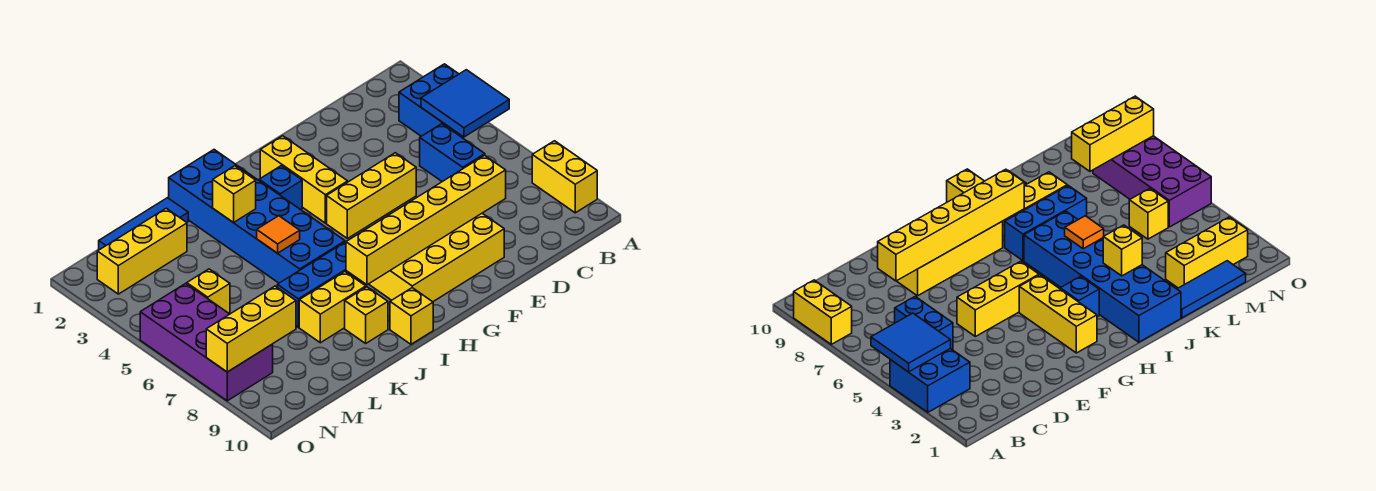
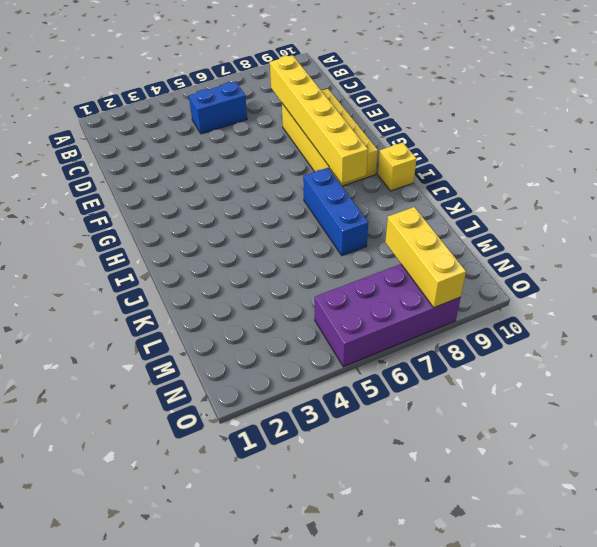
none -> blue 2x2 brick [399,64,463,138]
none -> yellow 1x2 brick [532,141,597,213]
none -> yellow 1x3 brick [327,153,416,239]

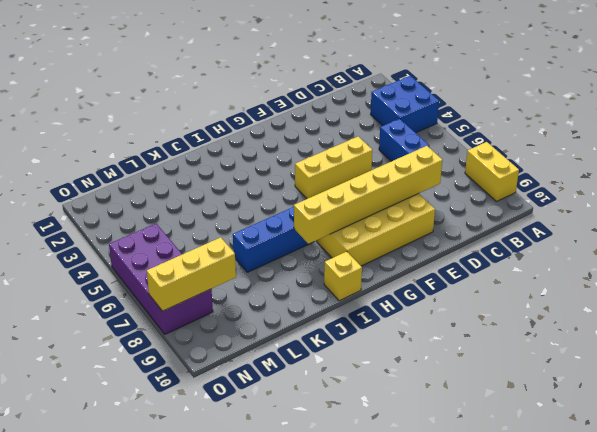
none -> yellow 1x3 brick [260,136,348,223]
none -> blue 1x1 brick [259,166,302,210]
none -> blue 2x6 brick [169,150,345,283]

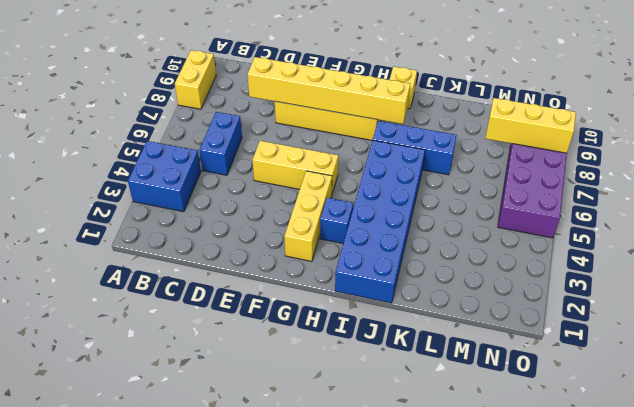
none -> yellow 1x2 brick [299,272,366,343]
none -> yellow 1x1 brick [345,287,388,343]
none -> blue 1x3 tile [99,198,188,250]

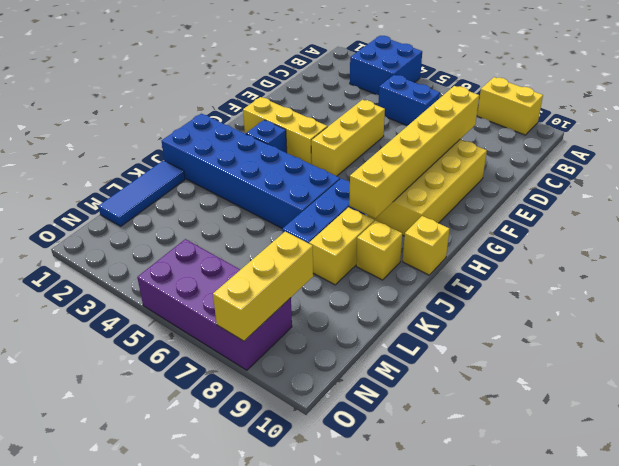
none -> yellow 1x3 brick [97,208,187,294]
none -> yellow 1x1 brick [187,269,230,313]
none -> blue 2x2 tile [421,70,509,137]

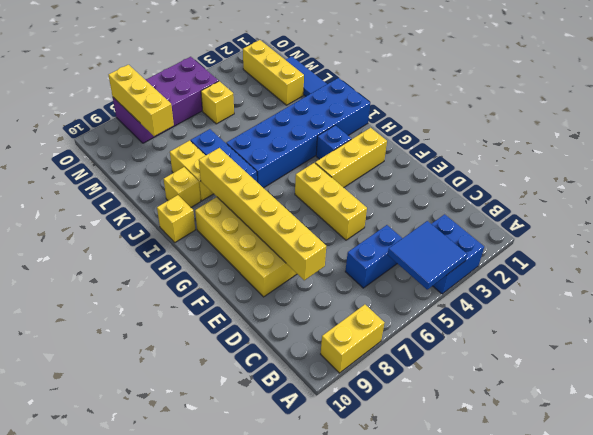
none -> yellow 1x1 brick [213,166,256,223]
none -> orange 1x1 tile [257,216,300,253]

